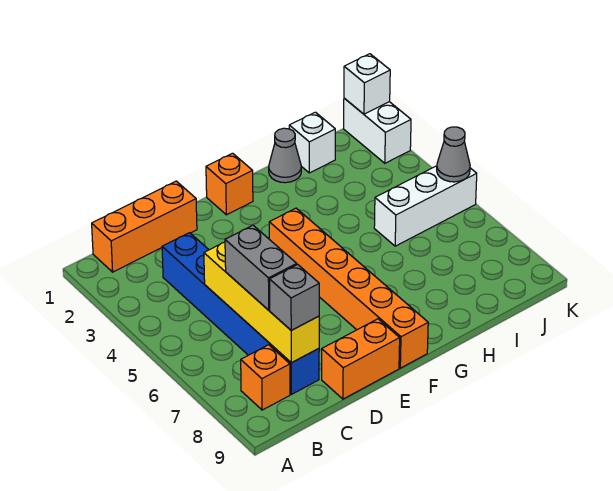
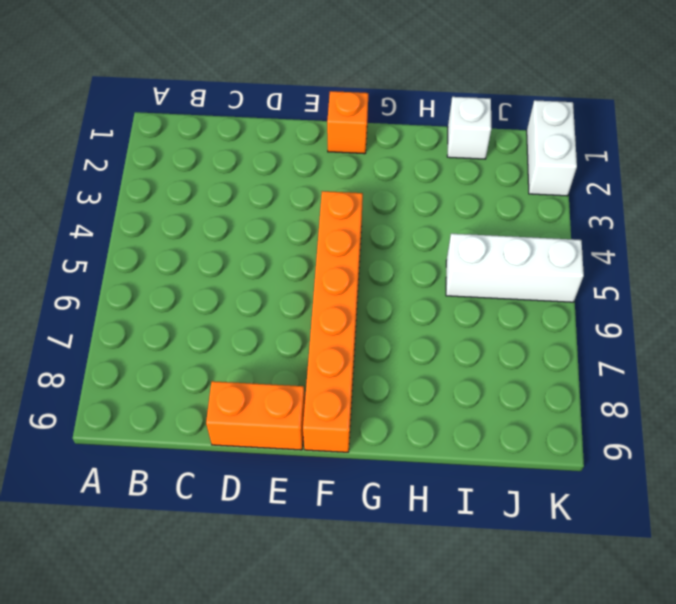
none -> orange 1x3 brick [92,181,197,272]
none -> orange 1x1 brick [241,345,290,410]
none -> blue 1x6 brick [162,233,319,394]

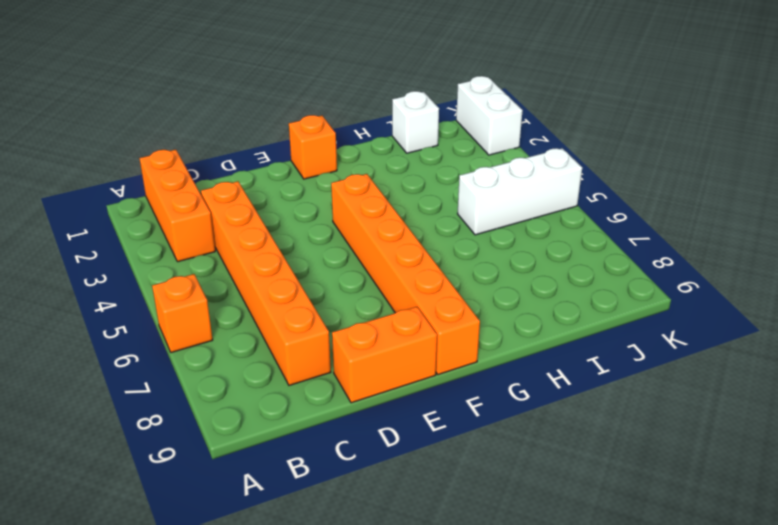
orange 1x1 brick [152,274,213,353] -> orange 1x1 brick moved to [241,345,290,410]
orange 1x3 brick [139,150,215,262] -> orange 1x3 brick turned to [92,181,197,272]
orange 1x6 brick [201,181,331,385] -> blue 1x6 brick [162,233,319,394]
none -> grey 1x1 cone [269,128,301,183]
none -> yellow 1x4 brick [204,242,319,363]
none -> white 1x1 brick [344,54,390,114]

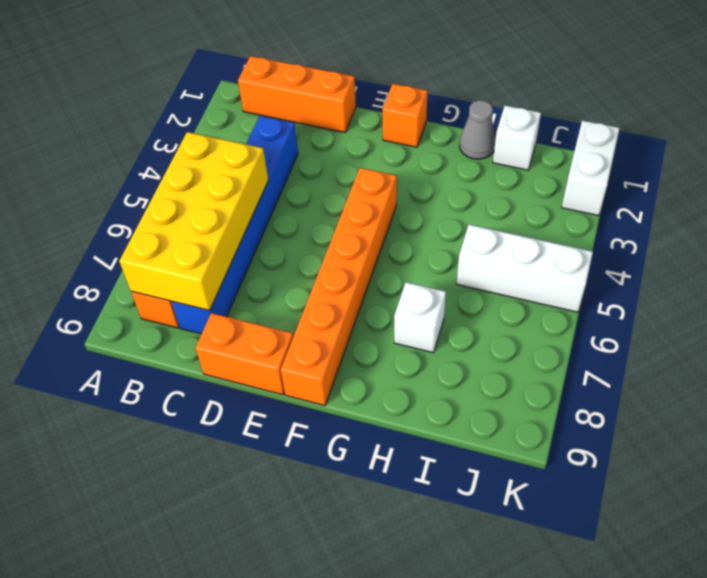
yellow 2x4 brick [119,132,268,310] -> yellow 1x4 brick [204,242,319,363]
white 1x1 brick [394,282,446,353] -> white 1x1 brick moved to [344,54,390,114]
none -> grey 1x1 cone [437,127,470,182]
none -> grey 1x2 brick [225,225,297,310]
none -> grey 1x1 brick [270,264,319,330]

